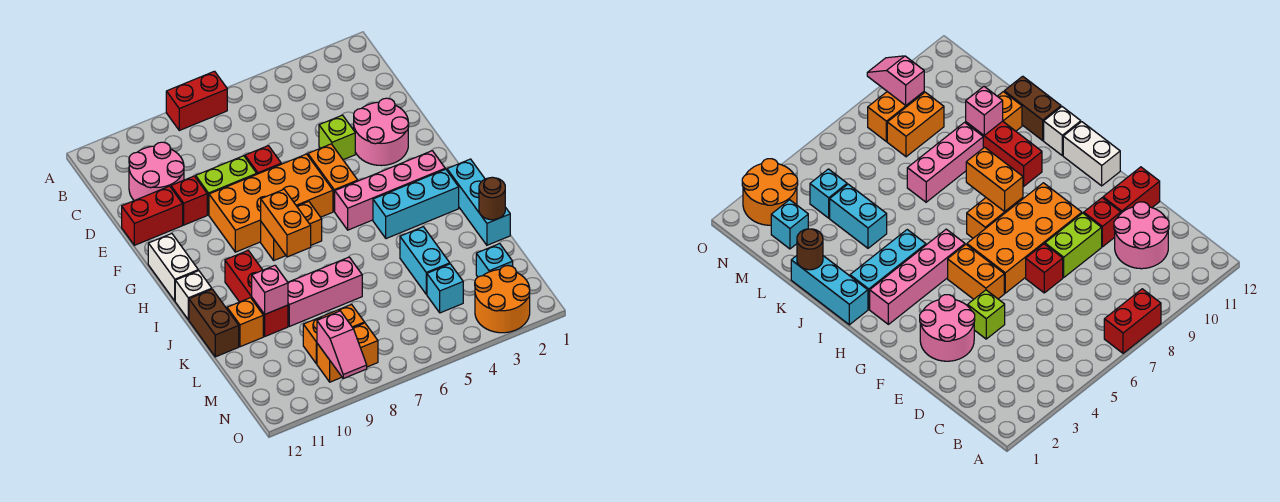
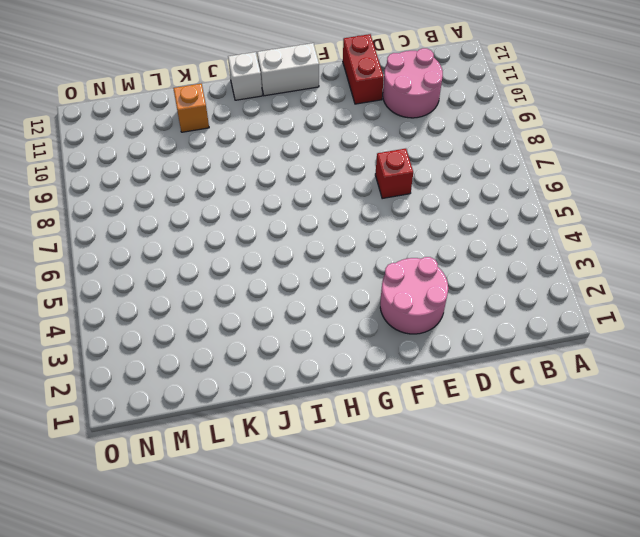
none -> red 1x2 brick [166,71,227,130]
none -> lime 1x1 brick [319,115,355,160]
none -> lime 1x2 brick [196,156,257,215]
none -> red 1x1 brick [171,176,207,225]

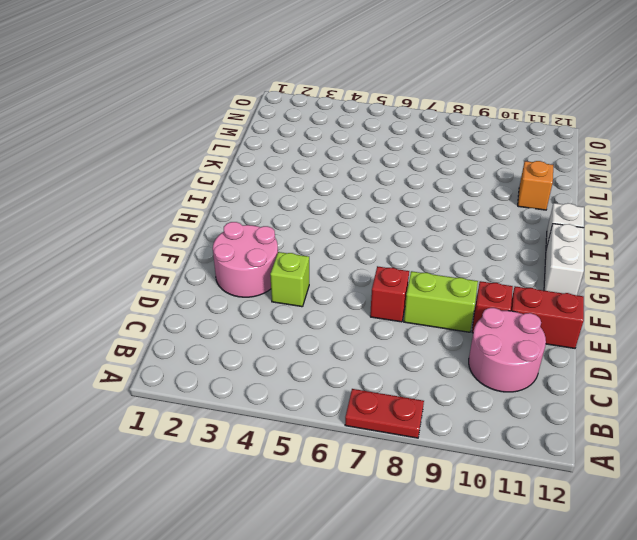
red 1x2 plate [345,389,424,438] -> red 1x2 brick [166,71,227,130]
none -> orange 1x2 brick [308,144,358,211]
none -> orange 2x4 brick [209,154,333,252]
none -> pink 1x4 brick [334,151,445,230]
none -> orange 1x2 brick [261,201,322,260]

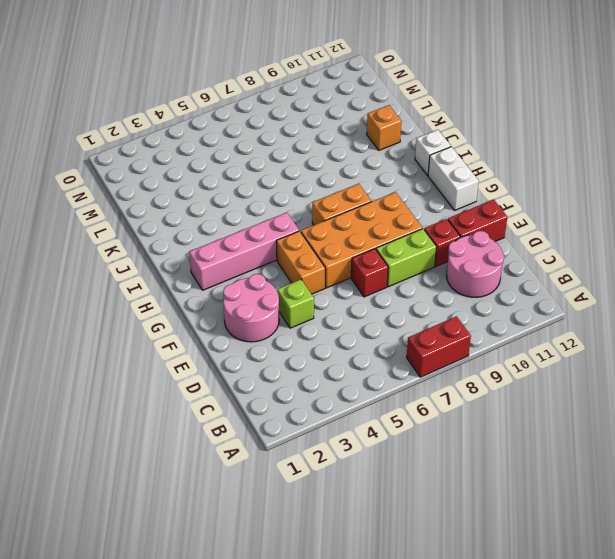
none -> cyan 1x3 brick [447,159,510,245]
none -> cyan 1x3 brick [373,169,459,239]
none -> red 1x3 brick [225,251,288,336]
none -> brown 1x2 brick [189,289,239,357]

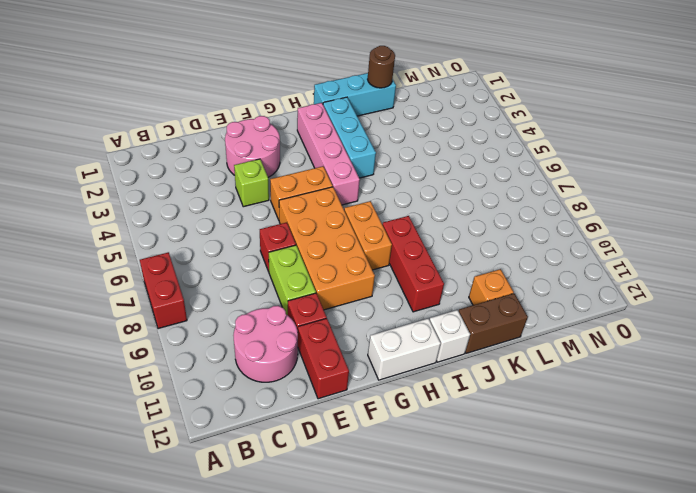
red 1x3 brick [382,216,444,312] -> red 1x3 brick turned to [225,251,288,336]
none -> cyan 1x2 brick [400,227,450,294]
none -> pink 1x3 brick [288,257,362,326]
none -> cyan 1x1 brick [476,244,513,277]
none -> cyan 1x1 brick [427,264,463,313]

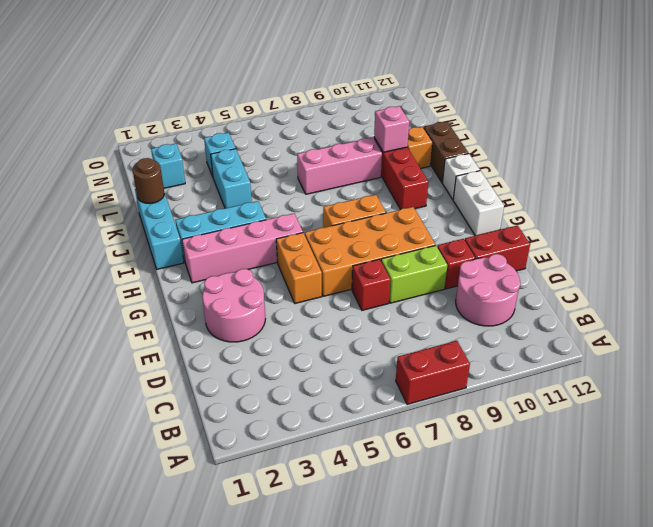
none -> lime 1x1 brick [319,115,355,160]
none -> orange 1x2 brick [303,305,364,364]
none -> orange 2x2 round brick [475,266,530,333]
none -> orange 1x2 brick [317,323,378,382]

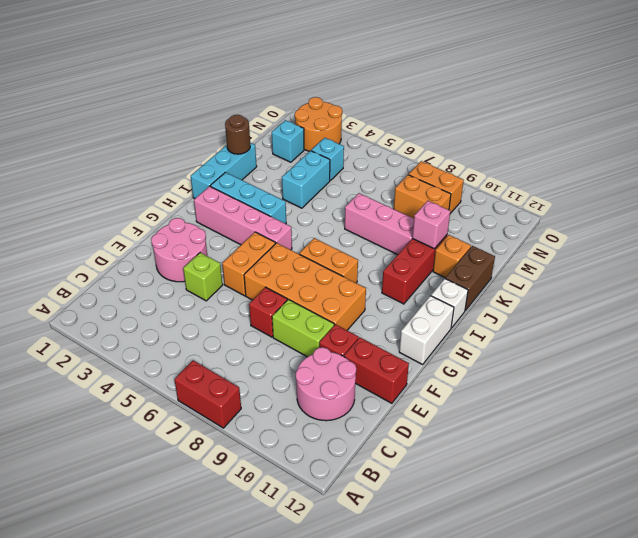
none -> orange 1x2 brick [261,189,311,257]
none -> pink 1x2 slope [317,311,367,379]

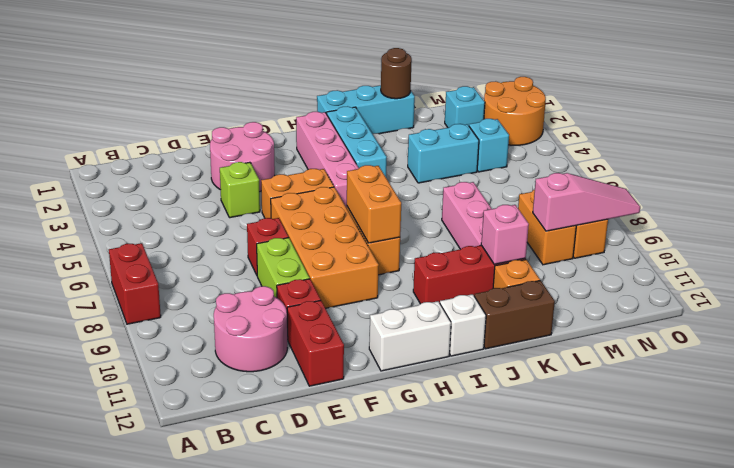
orange 1x2 brick [347,165,401,243] -> orange 1x2 brick turned to [261,189,311,257]
pink 1x3 slope [533,173,640,231] -> pink 1x2 slope [317,311,367,379]

